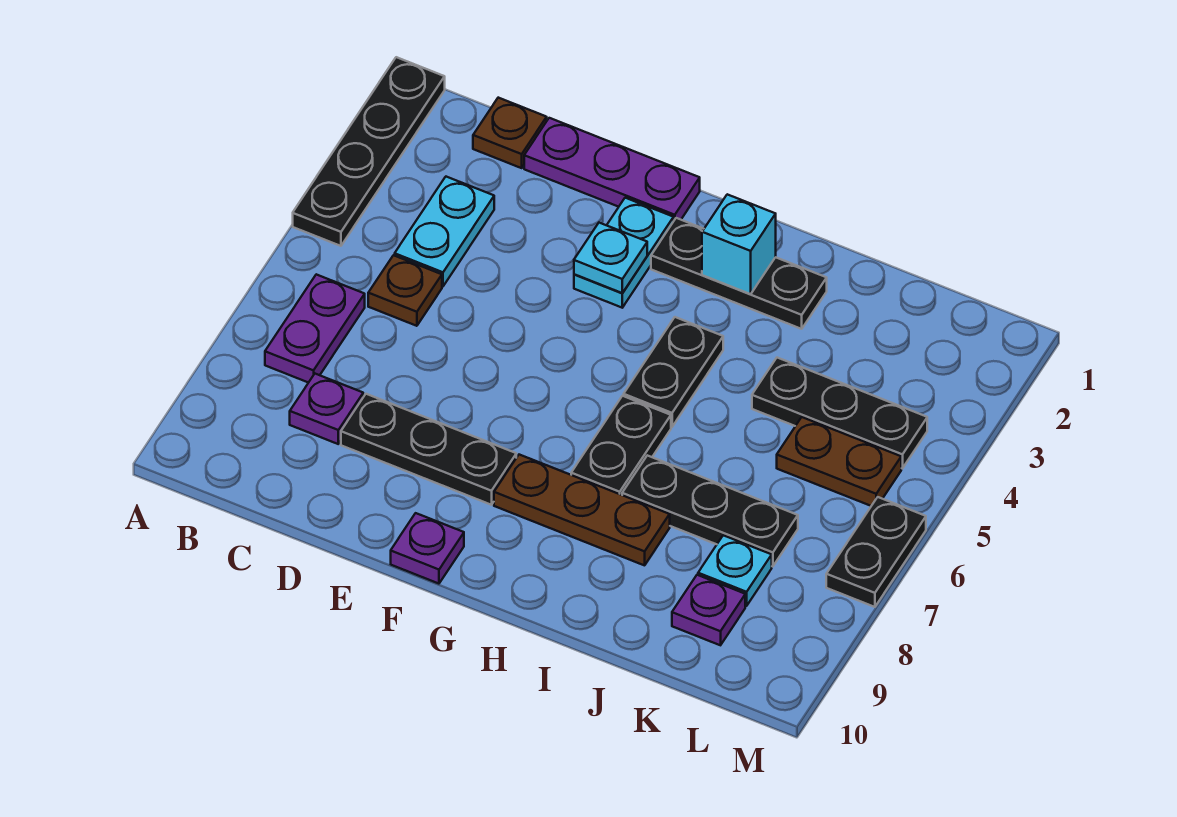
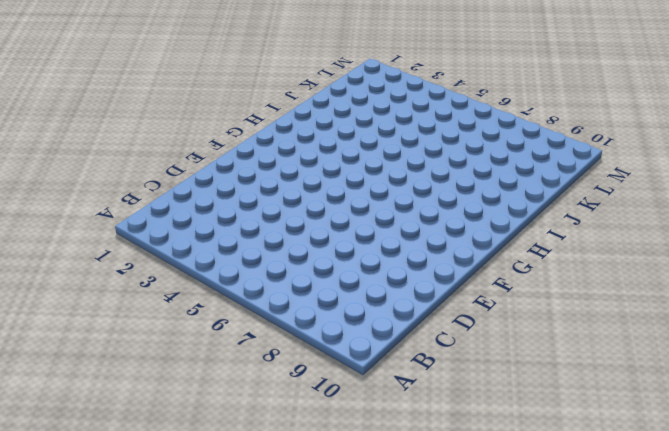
none -> black 1x4 plate [293,57,445,246]
none -> purple 1x2 plate [265,274,365,383]
none -> brown 1x1 plate [473,98,547,168]

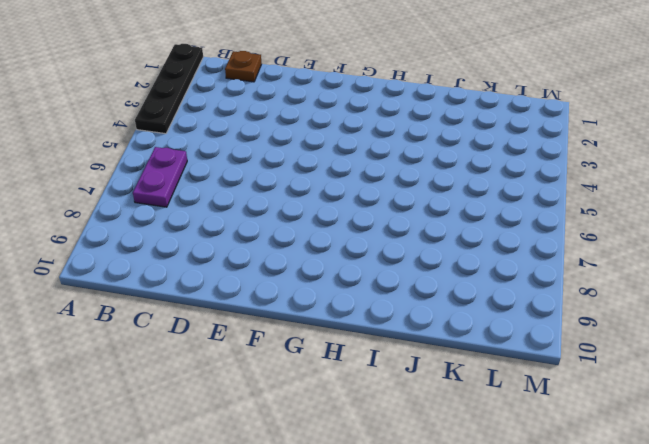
none -> cyan 1x2 plate [395,177,494,286]
none -> brown 1x1 plate [368,255,442,326]
none -> purple 1x1 plate [290,374,363,444]

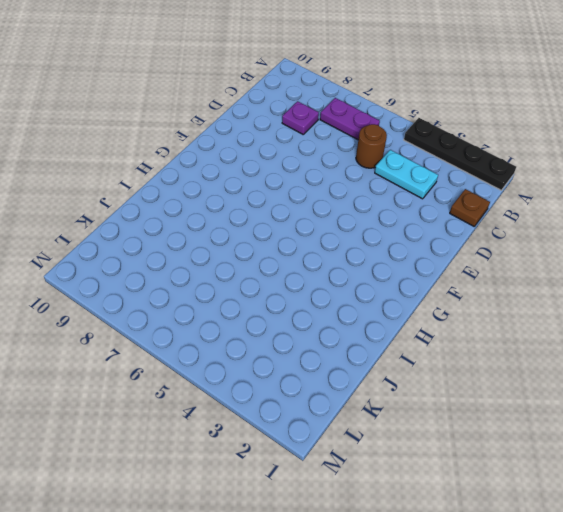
brown 1x1 round brick [356,124,387,168] -> brown 1x1 plate [368,255,442,326]
none -> purple 1x3 plate [524,118,700,220]
none -> black 1x3 plate [341,394,516,505]
none -> cyan 1x2 plate [574,198,674,308]

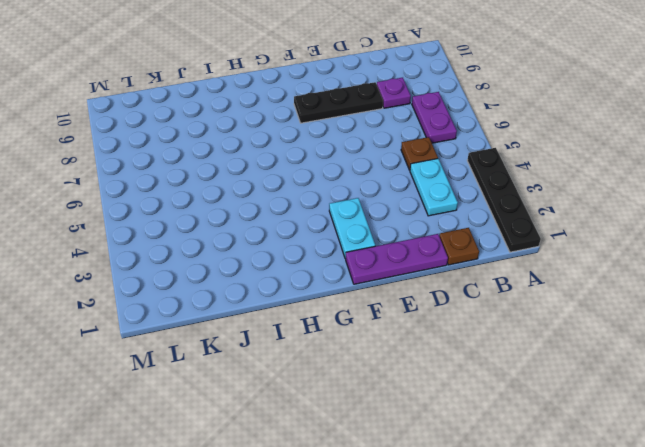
none -> purple 1x1 plate [391,513,464,584]
none -> black 1x3 plate [651,218,827,329]
none -> brown 1x3 plate [494,455,670,565]

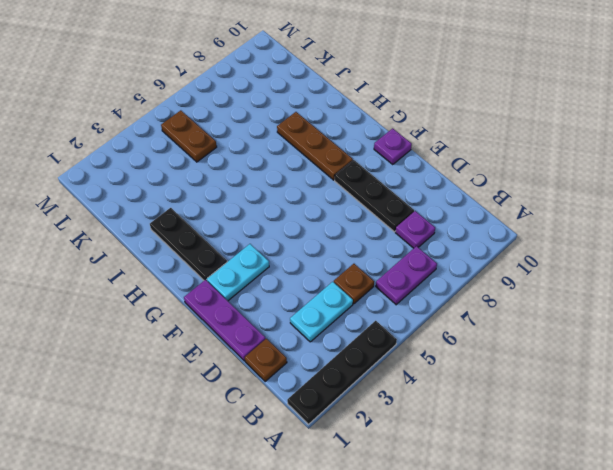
none -> black 1x2 plate [624,317,723,427]
none -> black 1x2 plate [571,396,671,495]
none -> black 1x3 plate [622,455,798,567]

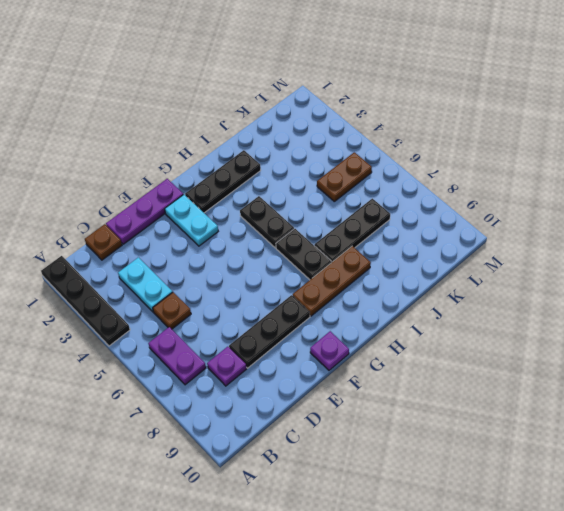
none -> black 1x3 plate [752,358,927,469]
none -> cyan 1x1 plate [698,535,772,606]
none -> purple 1x1 plate [672,575,745,645]

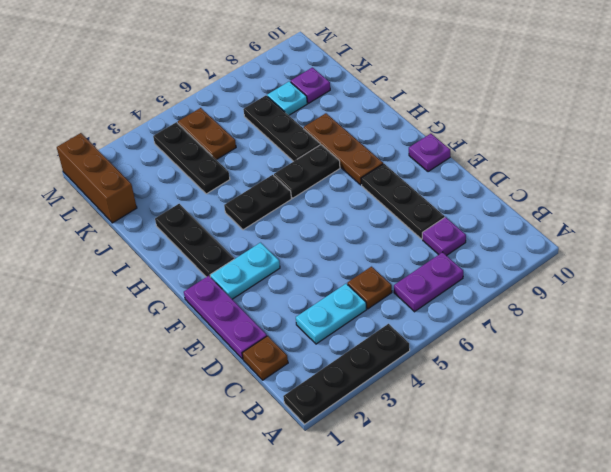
brown 1x3 brick [57,133,137,223] -> none
none -> black 1x2 plate [826,497,926,607]
none -> cyan 1x1 plate [574,223,647,293]
none -> cyan 1x1 brick [702,194,776,294]

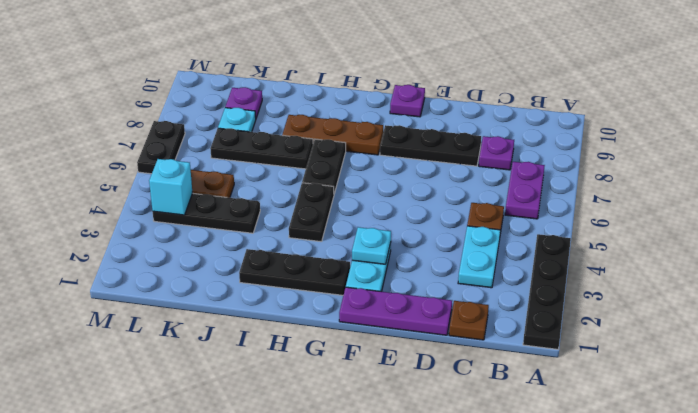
cyan 1x1 brick [149,159,193,215] -> cyan 1x1 brick moved to [702,194,776,294]

